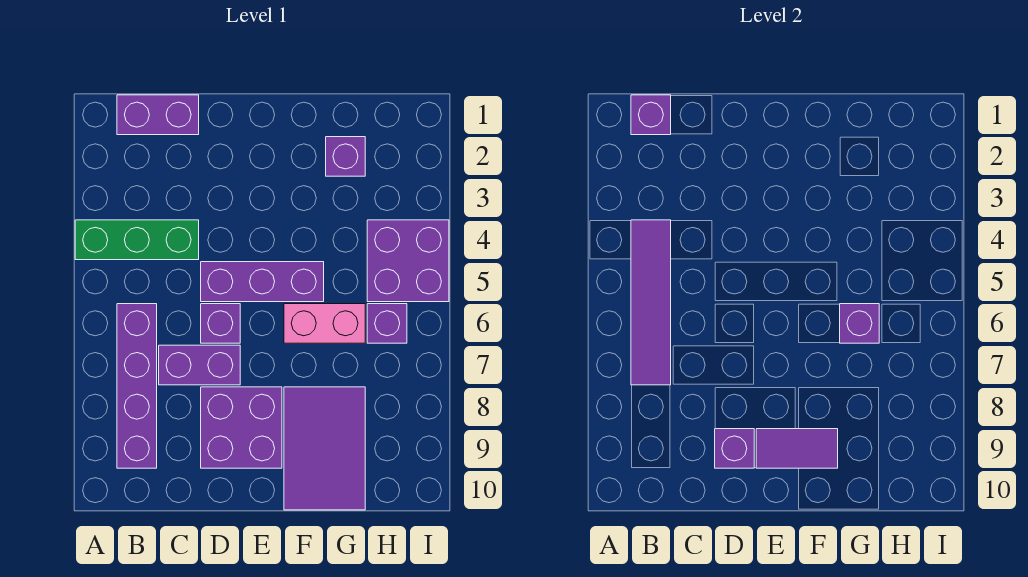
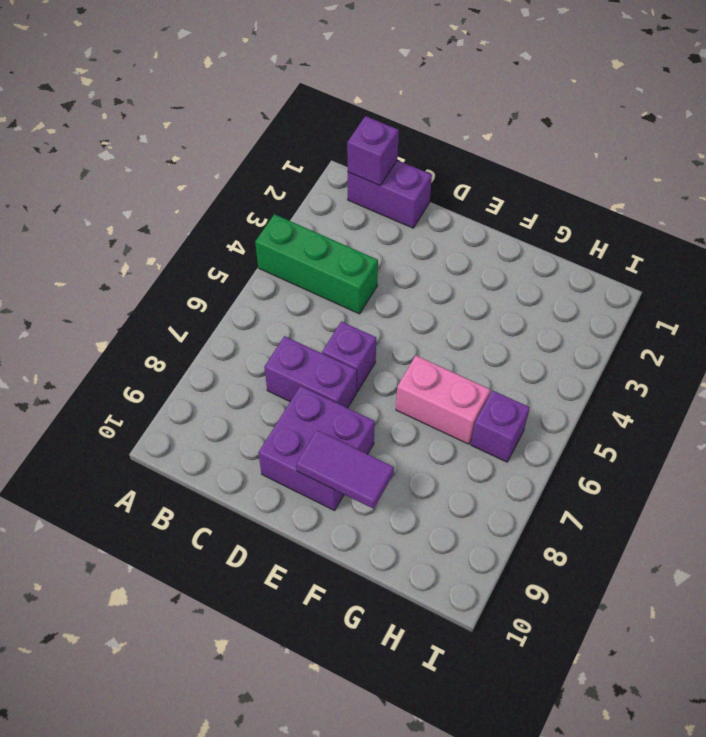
none -> purple 1x4 brick [117,304,157,468]
none -> purple 1x3 brick [201,262,324,302]
none -> purple 2x3 tile [284,387,365,510]

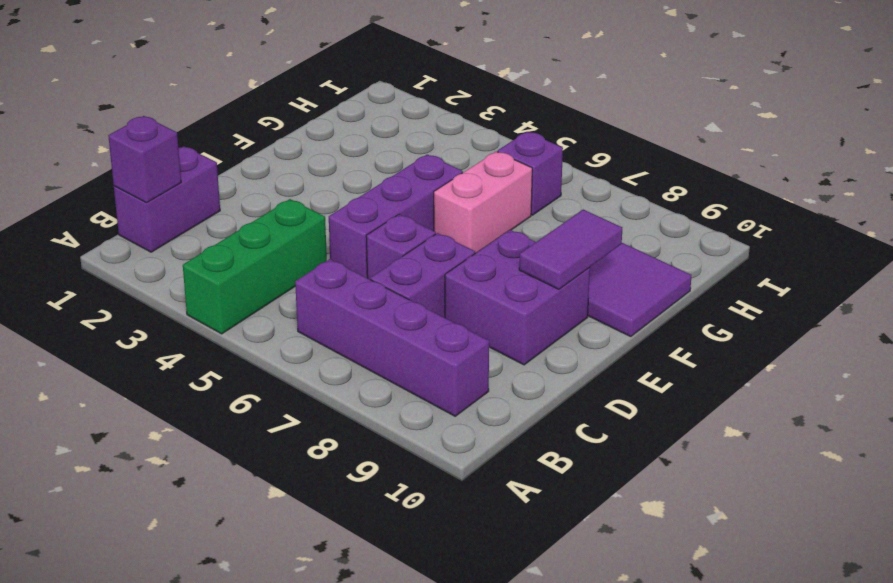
none -> purple 1x1 brick [326,137,365,176]
none -> purple 2x2 brick [367,220,449,302]
none -> purple 1x4 tile [631,220,671,385]

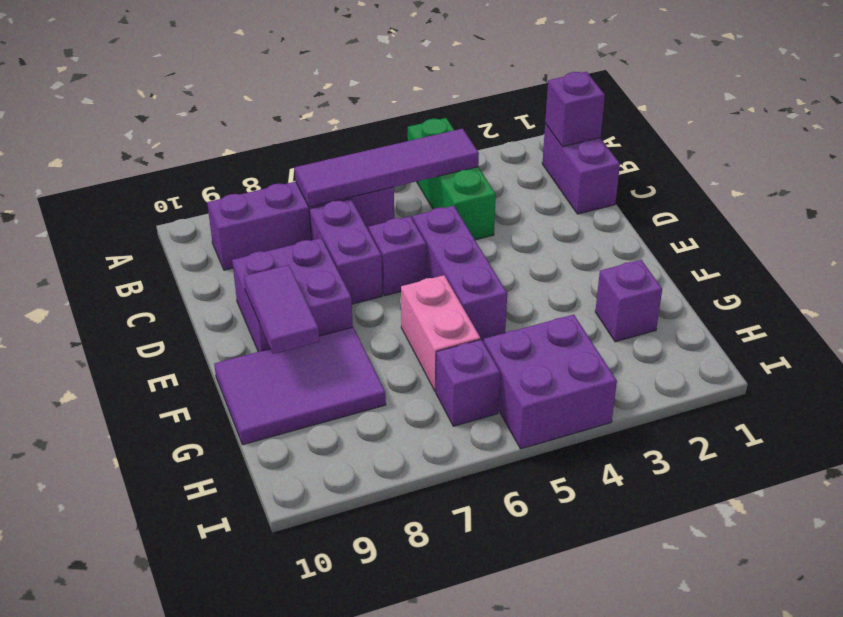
none -> purple 1x1 brick [715,429,754,468]
none -> purple 1x1 brick [840,304,879,343]

